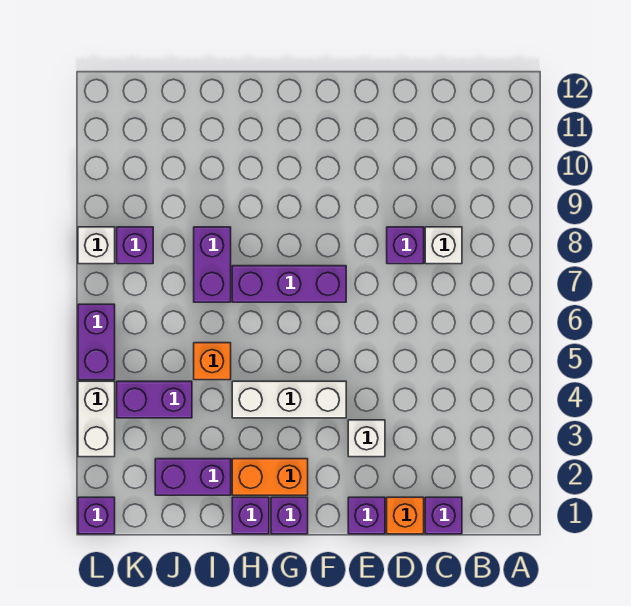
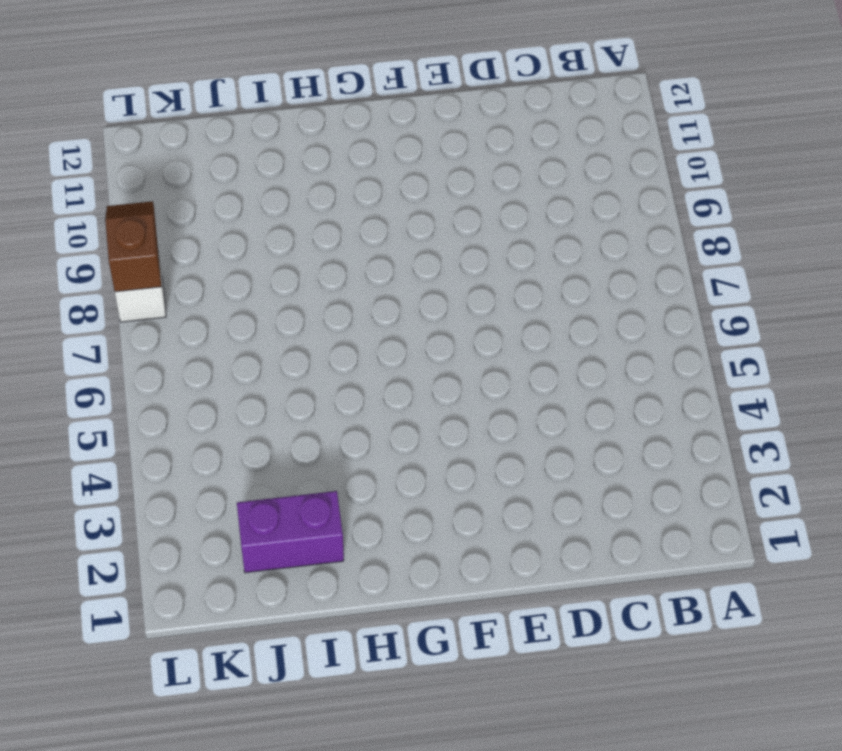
brown 1x2 slope [105,201,161,292] -> none
none -> purple 1x1 brick [425,497,462,534]
none -> white 1x1 brick [425,227,462,264]
none -> orange 1x1 brick [387,497,424,534]

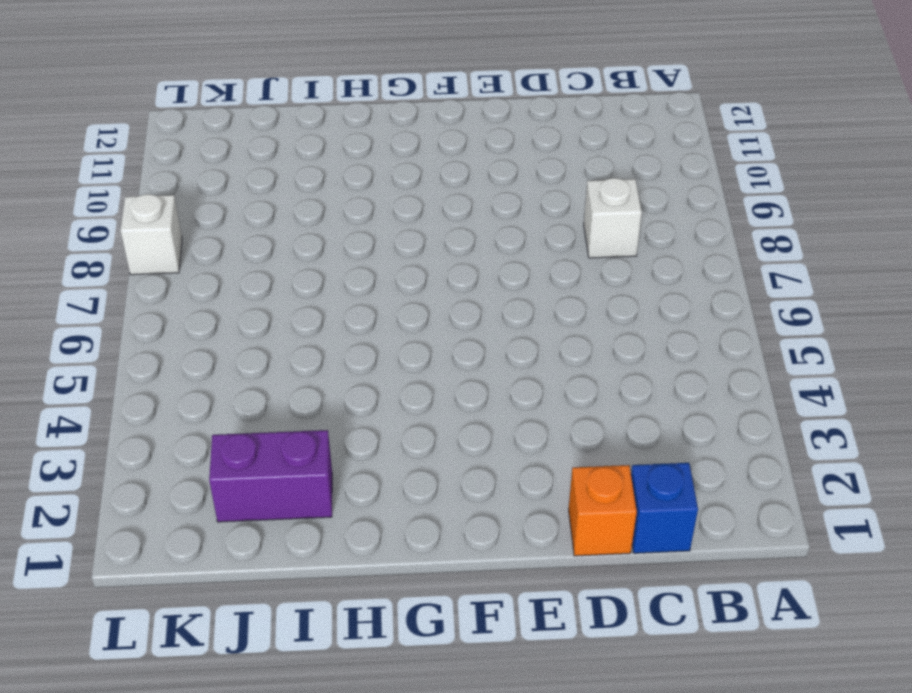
blue 1x1 brick [631,463,698,553] -> purple 1x1 brick [425,497,462,534]
none -> purple 1x1 brick [387,227,424,264]
none -> purple 1x1 brick [348,497,385,534]
none -> white 1x1 brick [348,420,385,457]

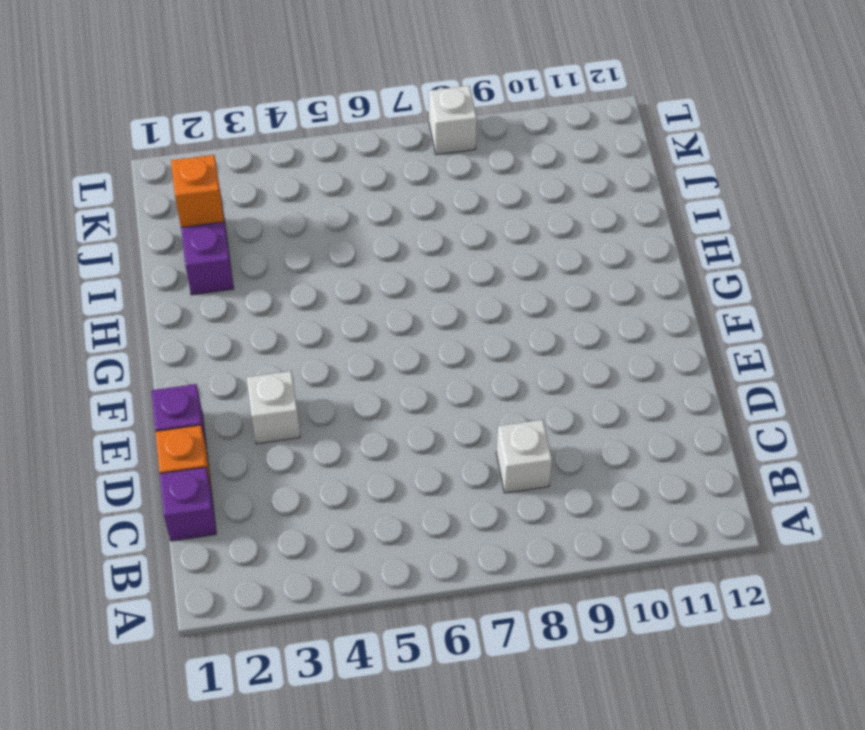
orange 1x1 brick [171,155,224,227] -> orange 1x1 brick moved to [194,343,231,380]
none -> purple 1x1 brick [387,227,424,264]
none -> white 1x3 brick [232,381,346,418]
none -> purple 1x3 brick [232,266,346,302]

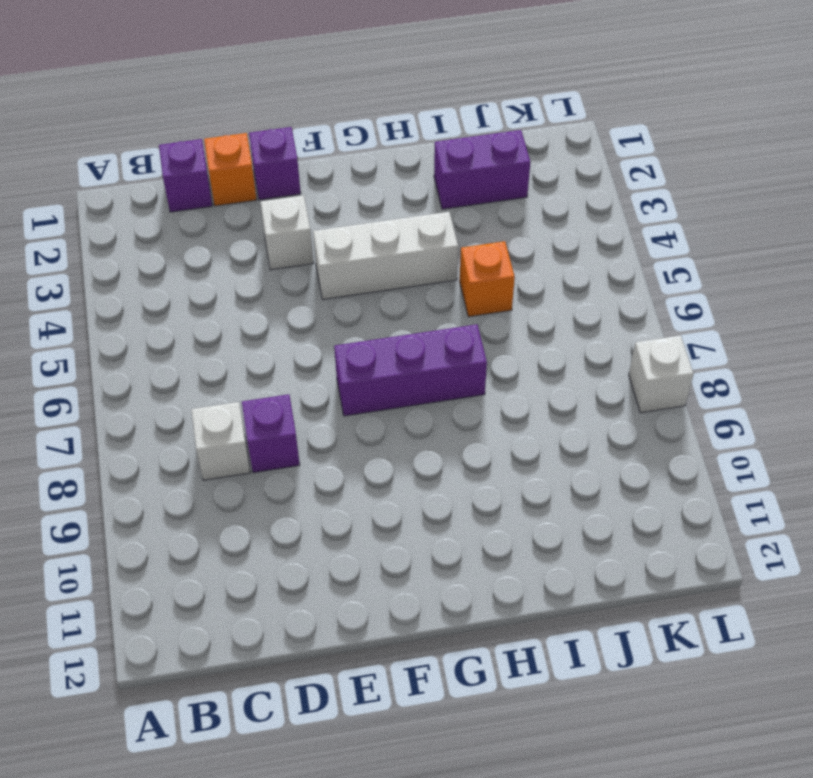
none -> purple 1x1 brick [271,497,308,534]
none -> orange 1x2 brick [232,459,308,495]
none -> purple 1x1 brick [232,497,269,534]

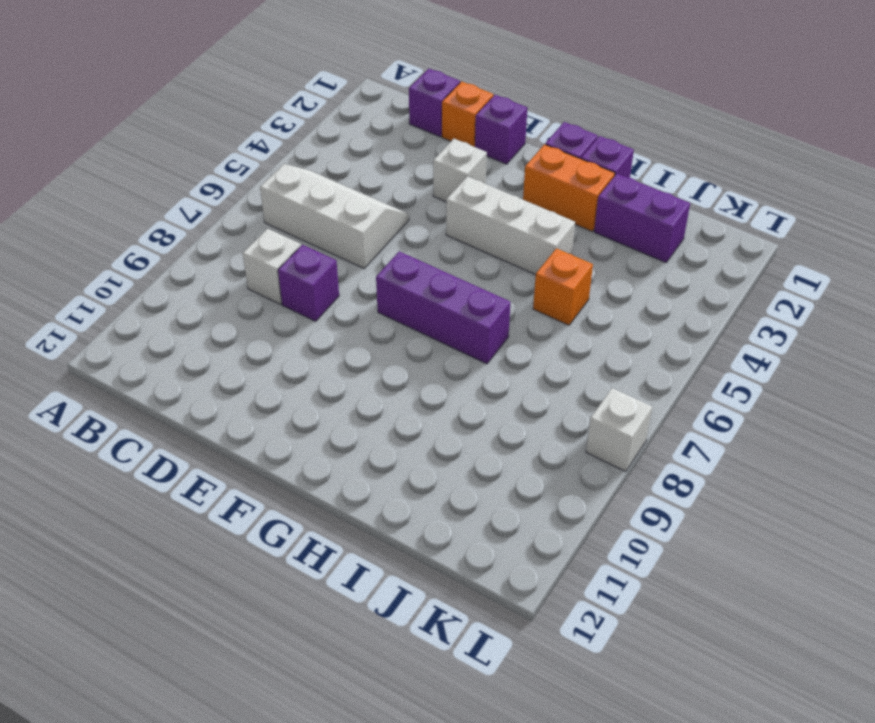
white 2x3 slope [260,164,409,268] -> none
none -> purple 1x2 brick [194,227,231,302]
none -> purple 1x2 brick [117,381,192,418]
none -> purple 1x1 brick [117,227,153,264]

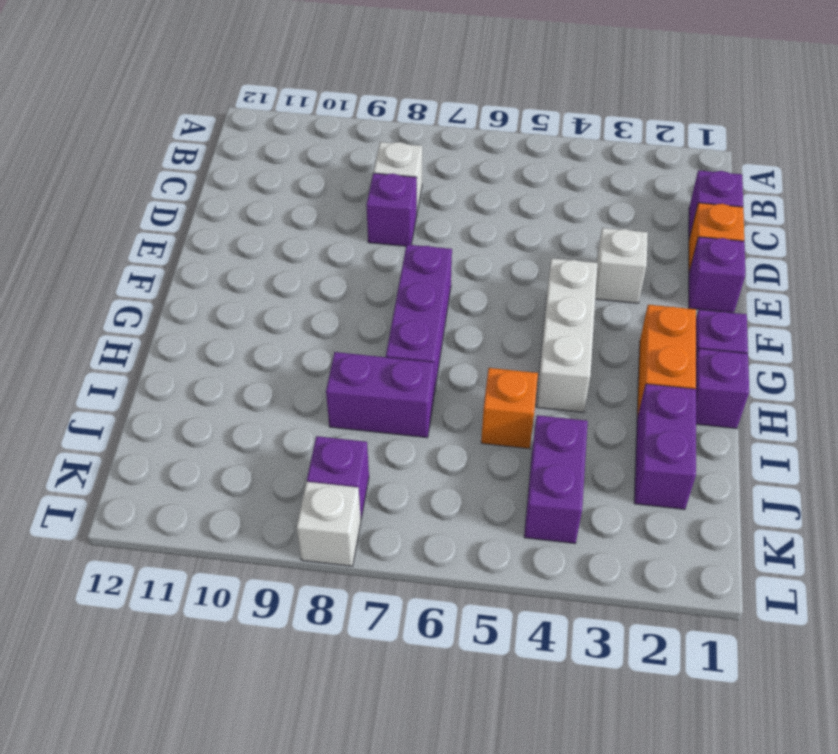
none -> purple 1x1 brick [78,497,115,534]
none -> white 1x2 brick [78,381,115,457]
none -> purple 1x2 brick [78,304,115,380]

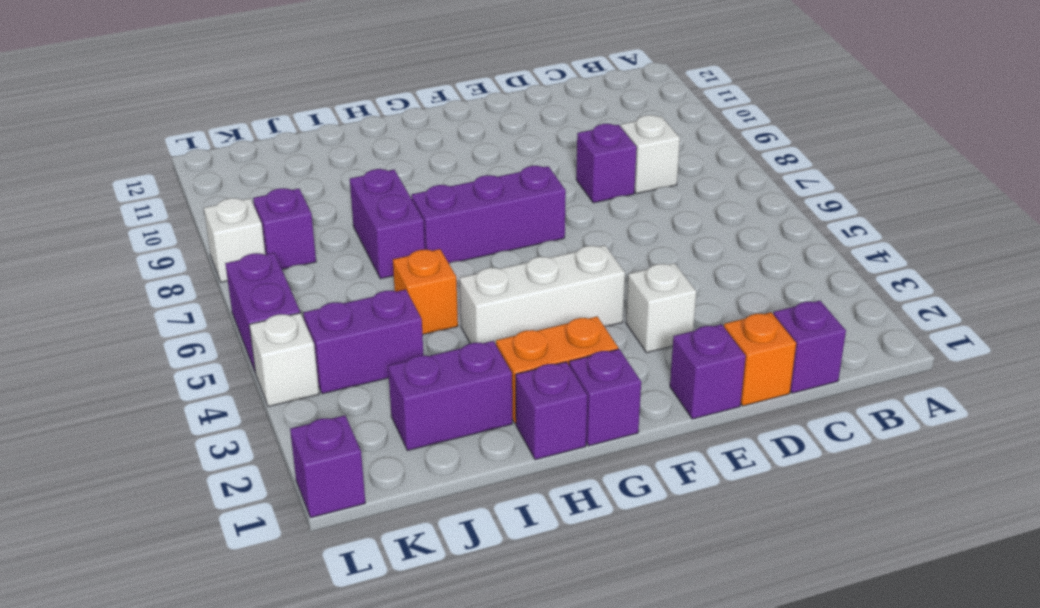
white 1x1 brick [249,313,319,407] -> white 1x2 brick [78,381,115,457]

